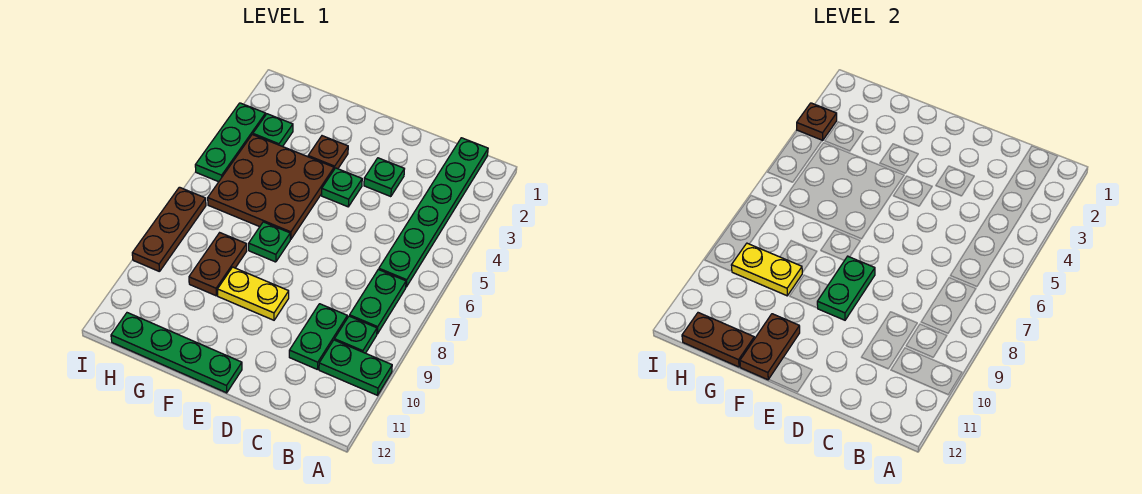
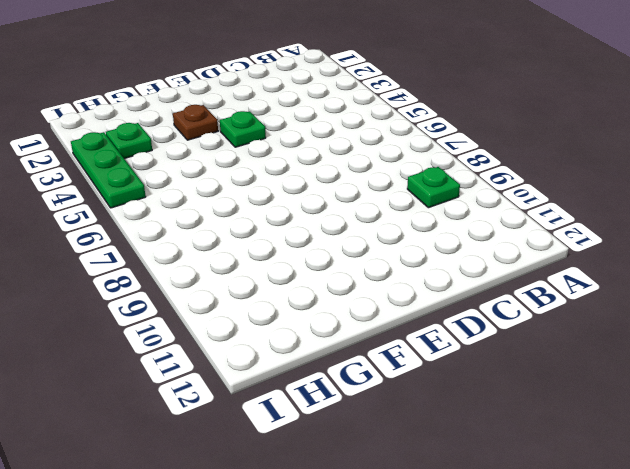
none -> green 1x2 plate [319,340,392,395]
none -> green 1x6 plate [379,138,488,287]
none -> green 1x2 plate [350,269,406,334]

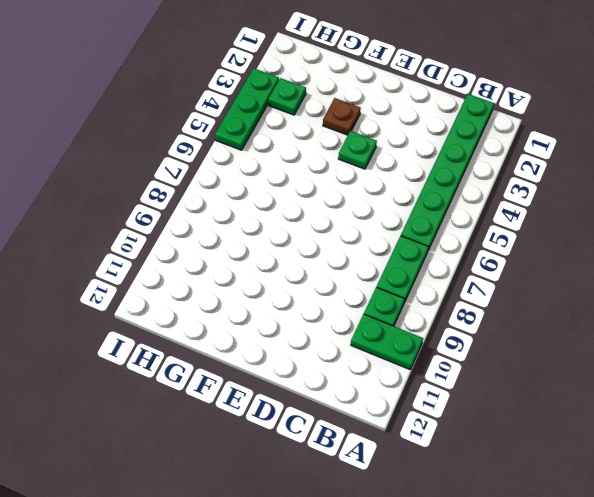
none -> green 1x2 plate [289,304,347,370]
none -> green 1x1 plate [364,158,404,197]
none -> yellow 1x2 plate [218,267,289,320]

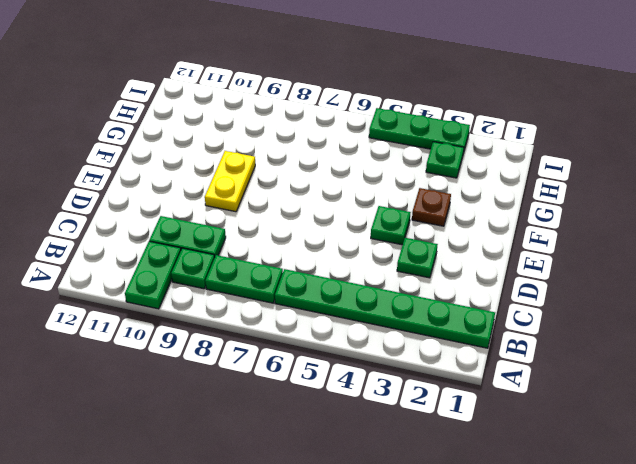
none -> green 1x4 plate [111,313,242,393]
none -> brown 3x3 plate [208,135,334,239]
none -> green 1x1 plate [249,222,290,262]

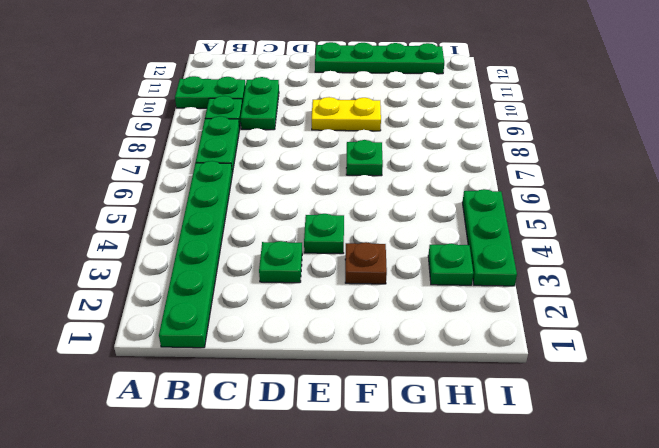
none -> brown 3x3 plate [208,135,334,239]
none -> brown 1x2 plate [189,233,247,296]
none -> brown 1x3 plate [132,187,206,272]

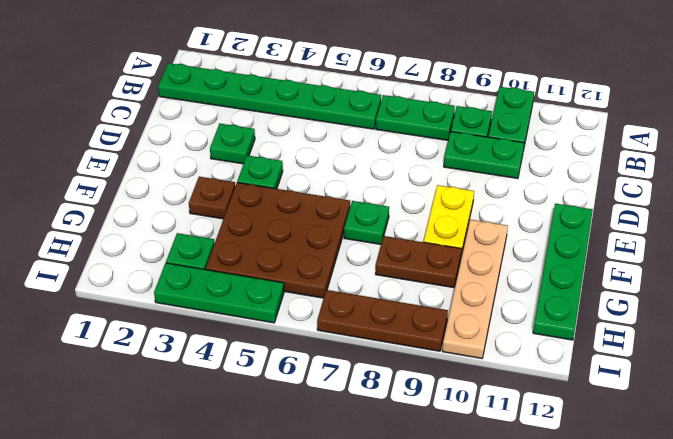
tan 1x4 plate [442,220,508,358] -> none
none -> green 1x2 plate [817,256,875,320]
none -> brown 1x2 plate [740,314,800,380]
none -> yellow 1x2 plate [731,243,802,296]

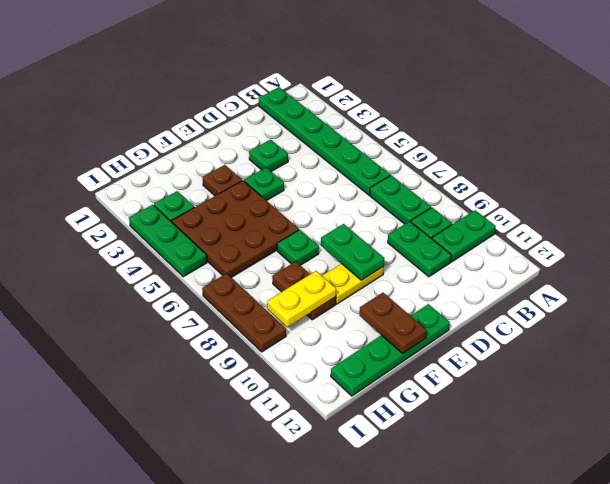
none -> brown 1x2 plate [682,313,754,367]
none -> brown 1x1 plate [797,103,837,141]

